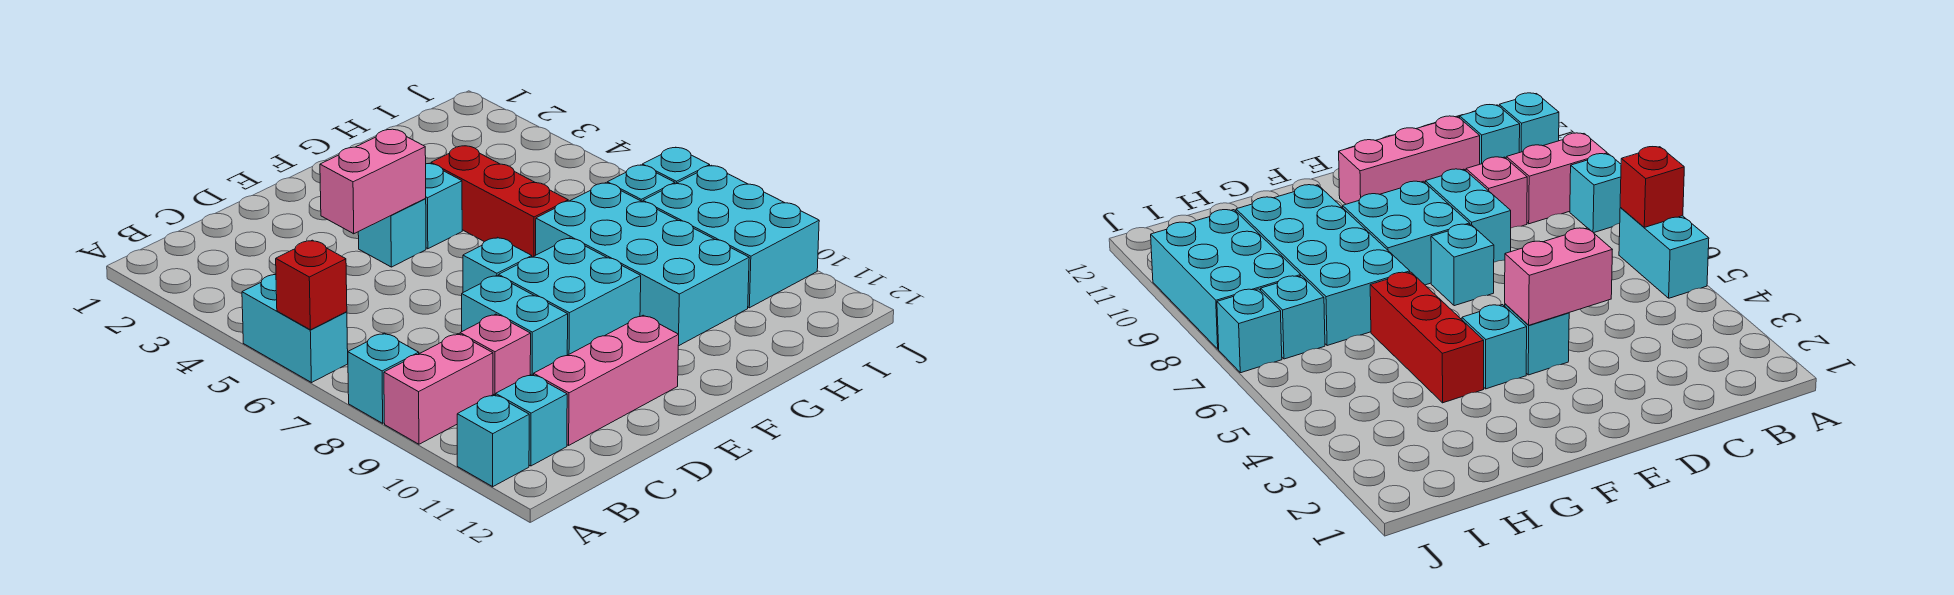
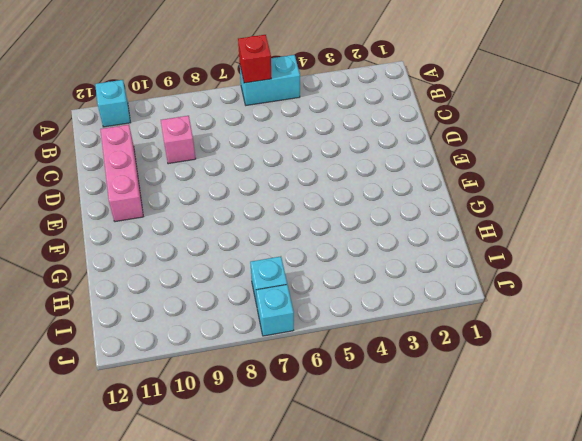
none -> cyan 1x1 brick [348,333,419,423]
none -> pink 1x2 brick [384,334,493,444]
none -> cyan 1x1 brick [496,374,567,466]

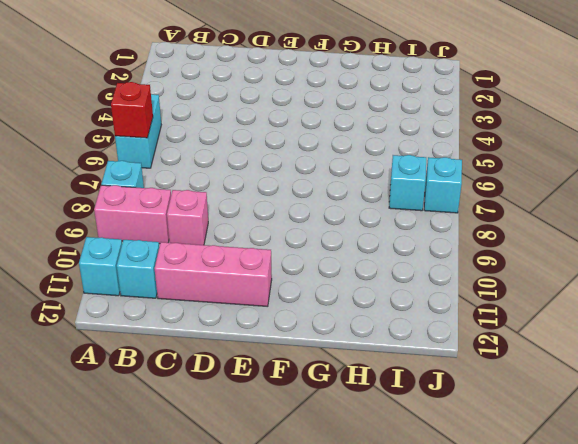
none -> cyan 1x2 brick [462,275,568,375]
none -> cyan 1x1 brick [358,199,426,267]
none -> cyan 1x1 brick [463,237,532,292]

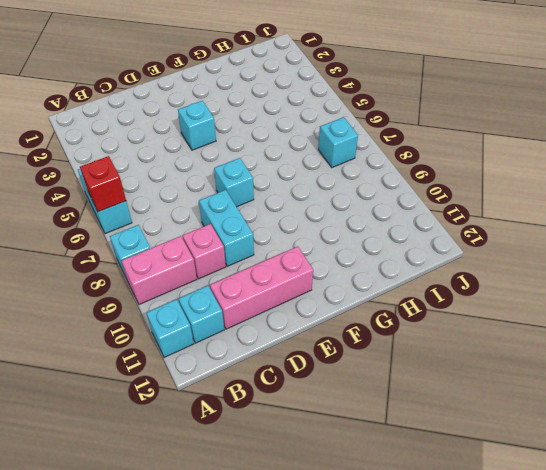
none -> cyan 2x2 brick [499,238,641,355]
none -> cyan 1x1 brick [425,164,462,249]
none -> red 1x3 brick [431,146,568,257]

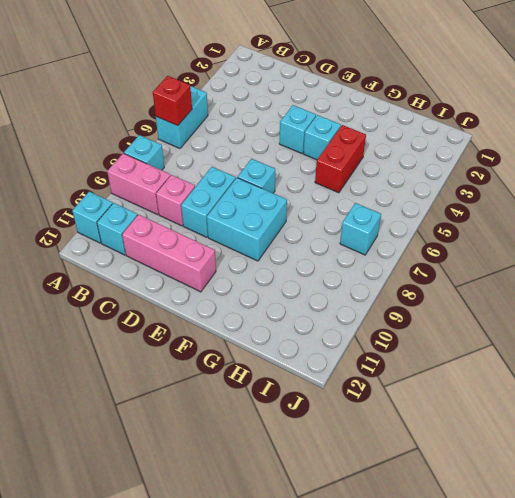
red 1x2 brick [315,125,366,193] -> red 1x3 brick [431,146,568,257]
none -> cyan 2x4 brick [536,183,749,346]
none -> cyan 2x3 brick [643,165,819,308]
none -> cyan 1x1 brick [642,147,710,184]

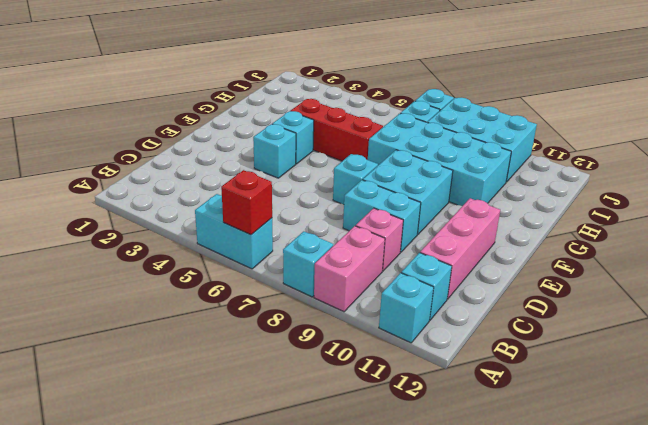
none -> pink 1x2 brick [320,129,426,234]

